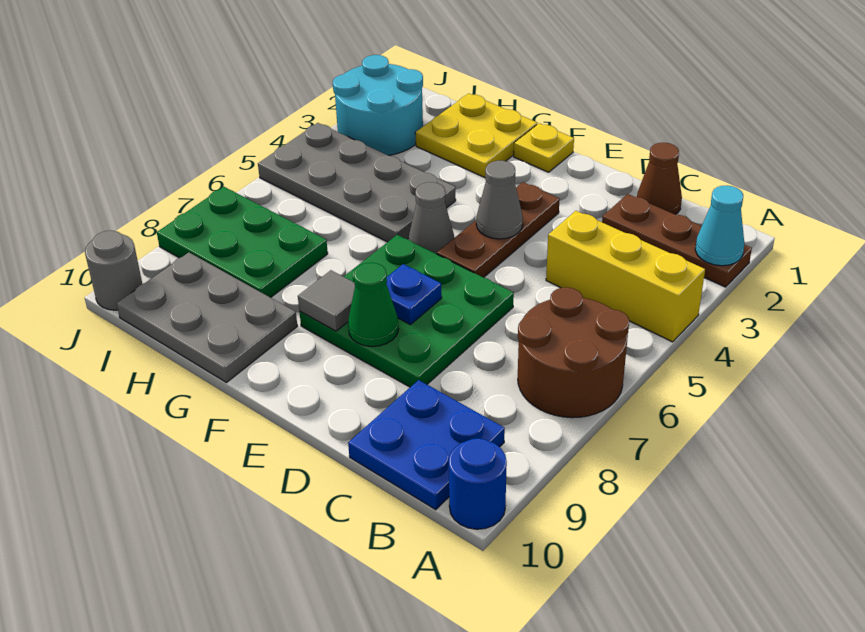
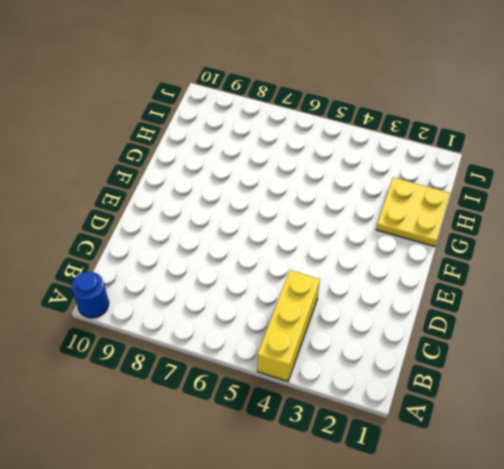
none -> brown 1x3 plate [602,194,752,287]
none -> brown 2x2 round brick [518,287,629,418]
none -> blue 2x2 plate [348,380,505,510]

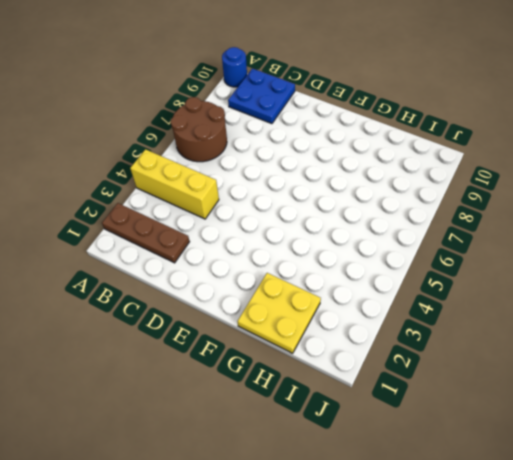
none -> brown 1x1 cone [637,143,682,215]
none -> green 3x3 plate [300,235,514,387]
none -> brown 1x3 plate [437,182,560,278]

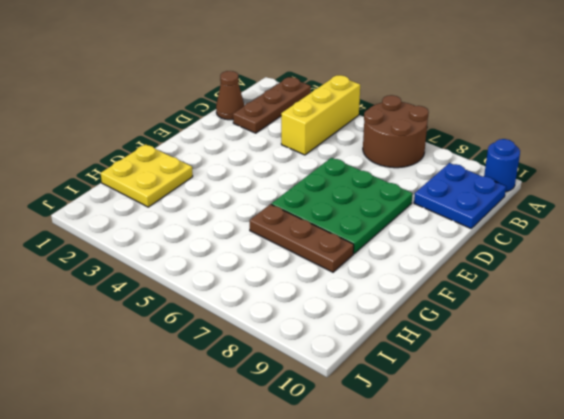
brown 1x3 plate [250,204,354,272] -> brown 1x3 plate moved to [437,182,560,278]
none -> yellow 1x1 plate [514,123,574,172]
none -> grey 1x1 cone [408,182,454,254]
none -> grey 2x4 plate [258,123,456,242]

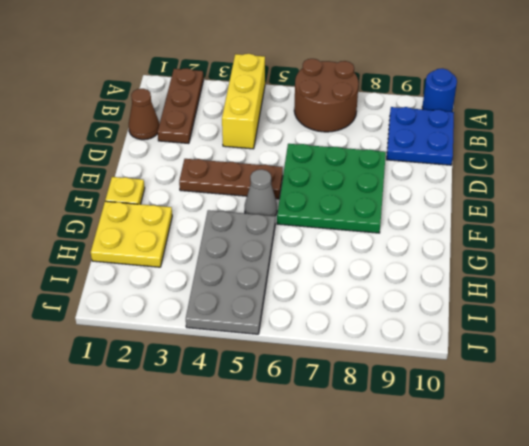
none -> grey 2x3 plate [117,252,297,383]
none -> green 2x3 plate [157,187,328,298]
none -> cyan 2x2 round brick [333,55,423,155]

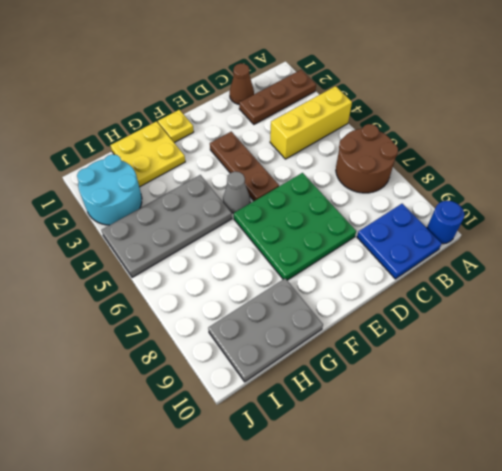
none -> green 2x3 plate [157,187,328,298]
none -> grey 1x1 round brick [85,231,142,310]
none -> cyan 1x1 cone [695,186,744,266]

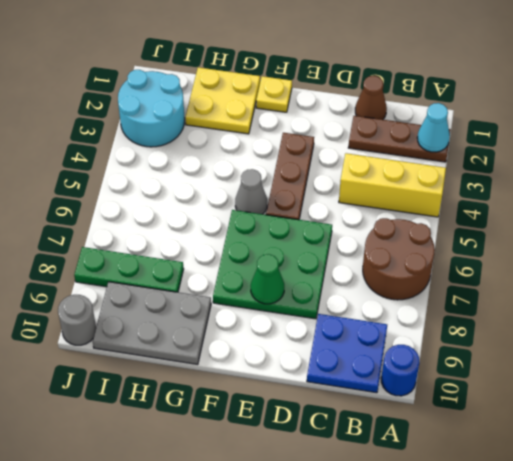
green 1x3 plate [74,247,184,292] -> green 2x3 plate [157,187,328,298]
none -> grey 2x4 plate [258,123,456,242]
none -> grey 1x1 cone [476,161,523,239]
none -> blue 1x1 plate [386,264,442,324]

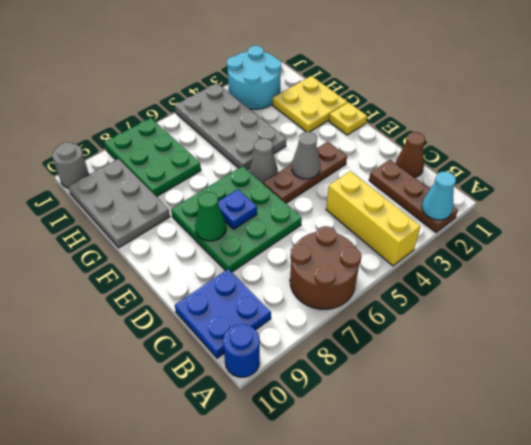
none -> grey 1x1 tile [298,270,355,331]

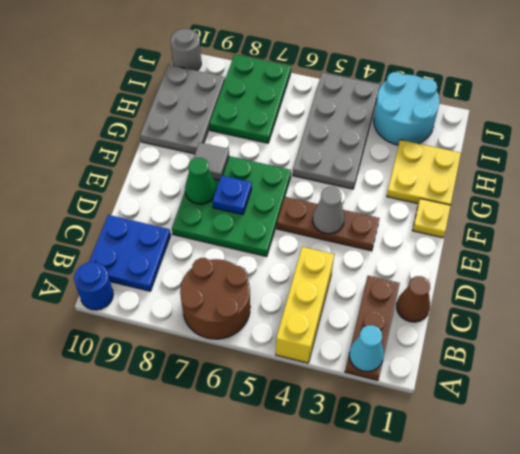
none -> grey 1x1 cone [408,182,454,254]

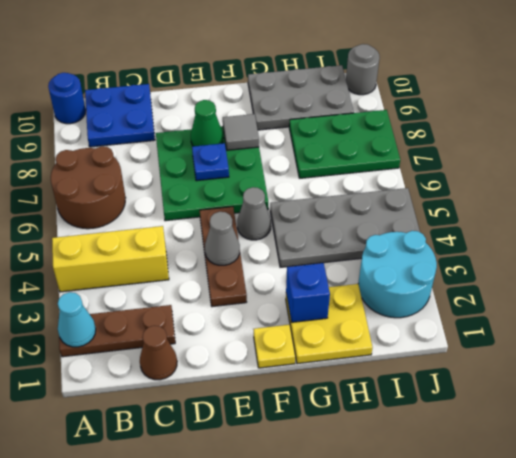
blue 1x1 brick [286,263,330,322] -> none

